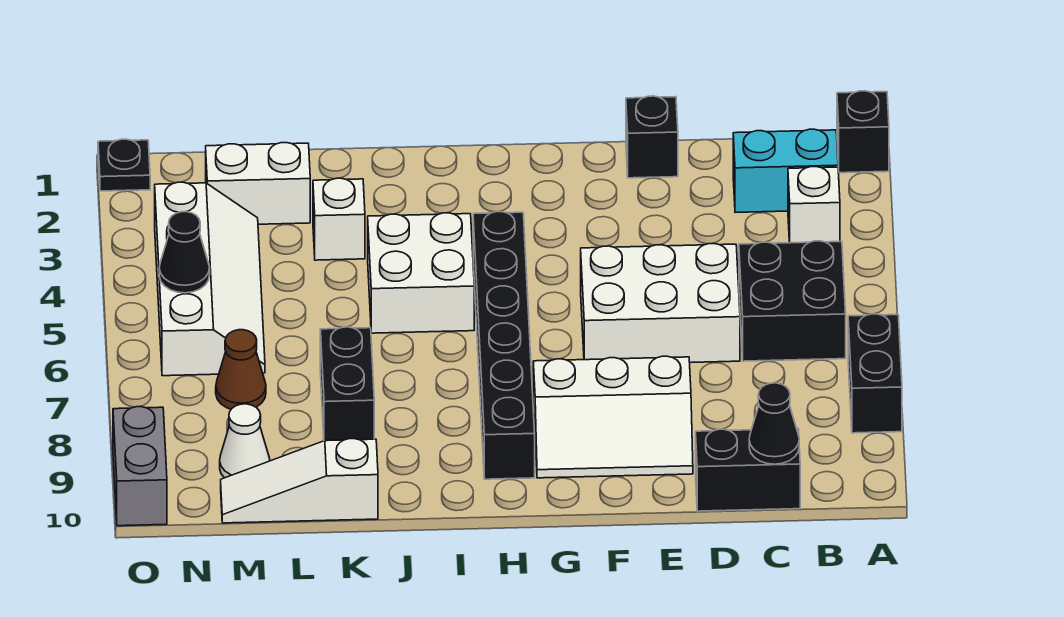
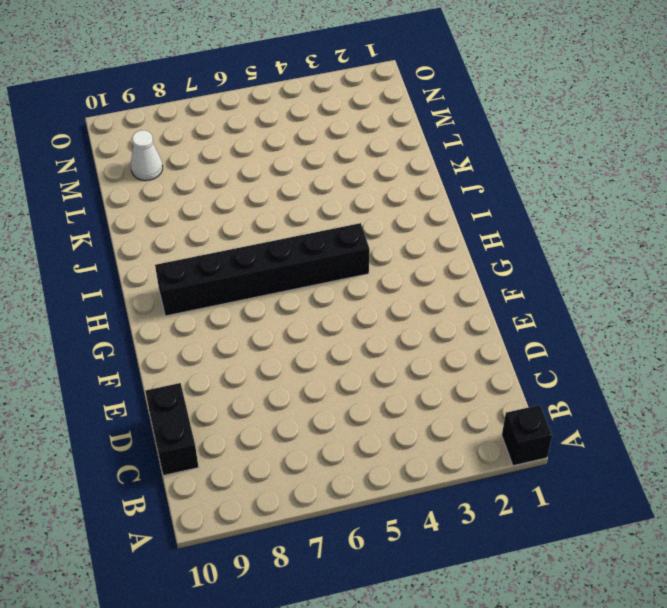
none -> black 1x2 brick [848,314,902,433]
none -> cyan 1x2 brick [733,129,838,212]
none -> white 1x1 brick [788,167,840,243]

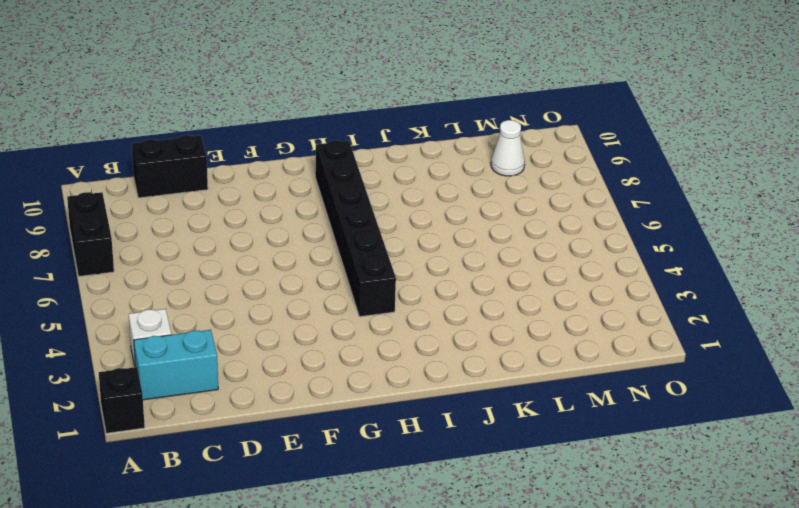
none -> black 2x2 brick [739,241,846,361]
none -> white 2x3 brick [581,244,740,363]
none -> black 1x1 brick [626,96,678,178]

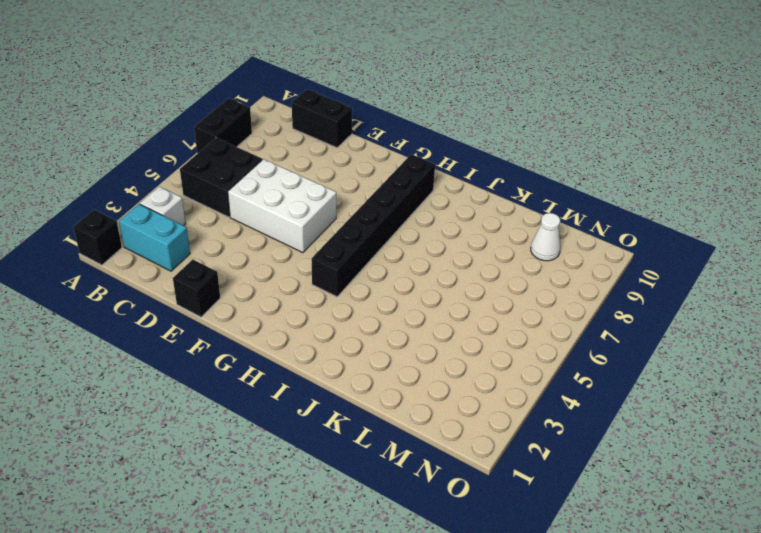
none -> white 2x3 slope [533,356,693,478]
none -> white 2x2 brick [368,213,474,333]
none -> white 1x1 brick [313,178,365,260]

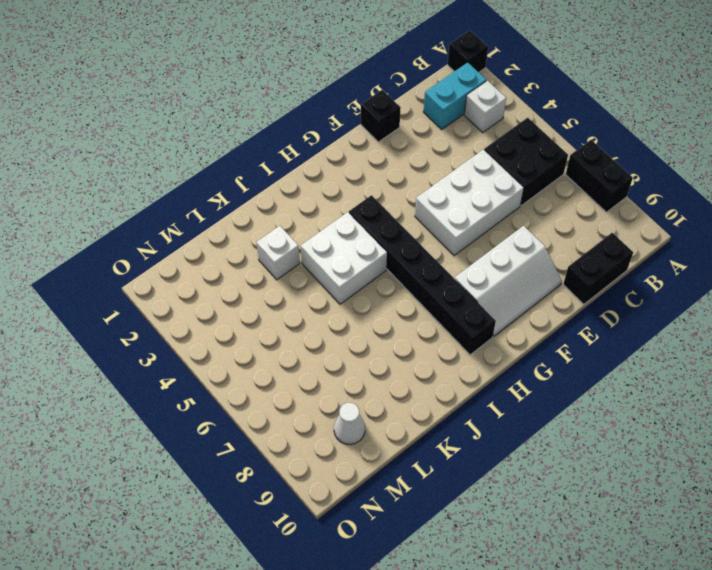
none -> black 1x2 brick [320,327,374,441]
none -> white 1x3 slope [221,439,378,523]
none -> white 1x2 brick [206,143,310,224]

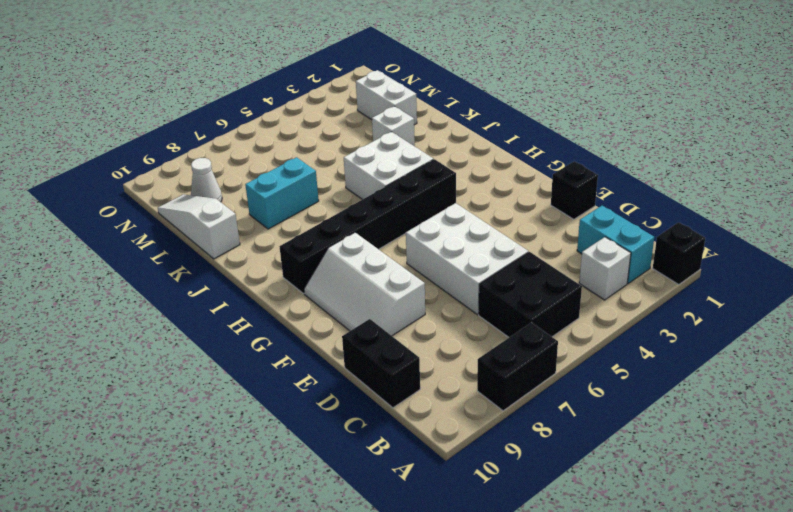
cyan 1x2 brick [245,157,319,229] -> black 1x2 brick [320,327,374,441]
none -> white 2x4 slope [155,182,265,376]
none -> brown 1x1 cone [216,330,266,409]
none -> black 1x1 plate [98,139,150,191]

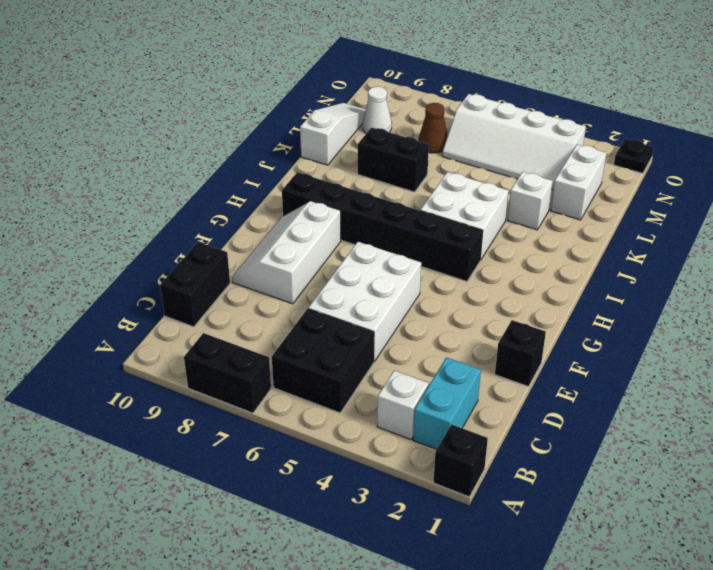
none -> grey 1x2 brick [113,407,167,526]
none -> black 1x1 cone [749,383,799,464]
none -> black 1x1 cone [159,212,210,293]

